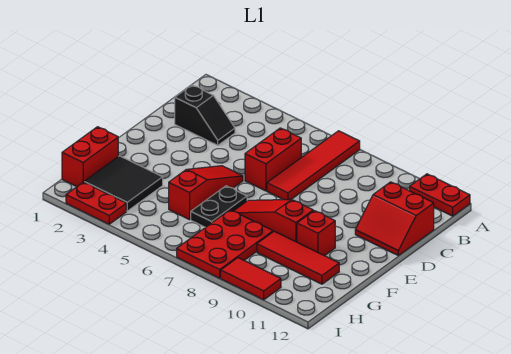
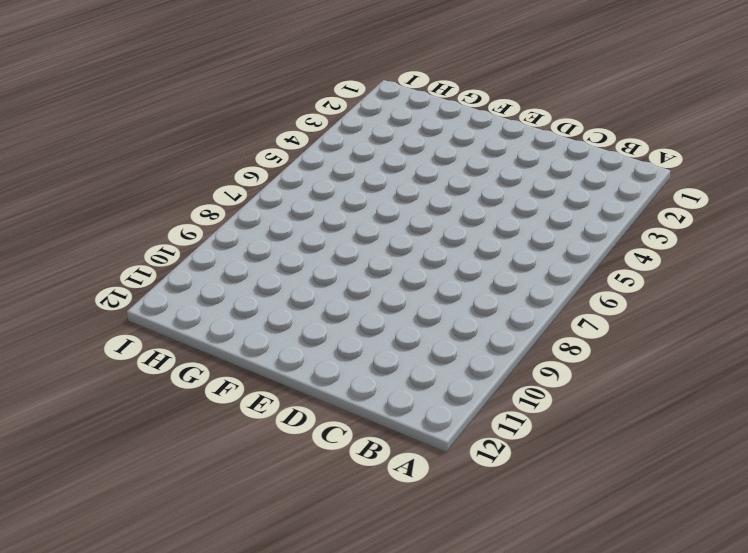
none -> red 1x4 tile [267,131,360,200]
none -> red 1x2 plate [410,174,470,216]
none -> black 1x2 slope [175,85,235,145]

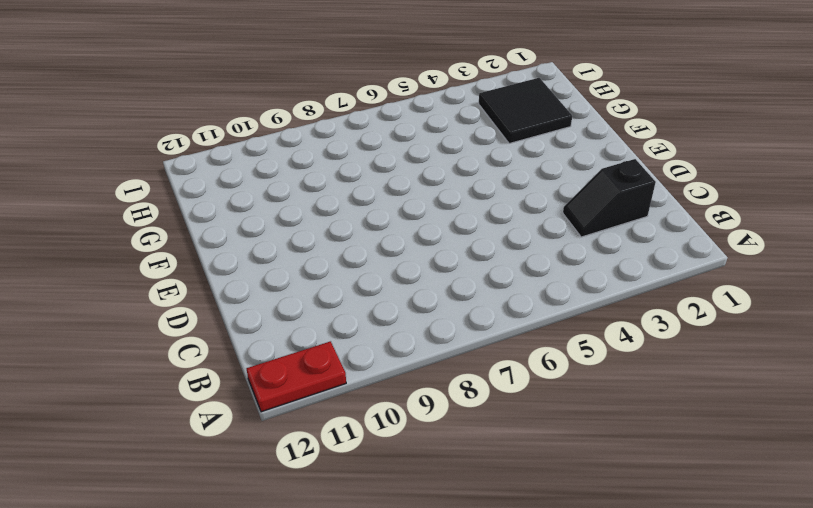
none -> red 1x4 tile [267,131,360,200]
none -> red 1x2 brick [245,128,301,191]
none -> red 2x2 slope [355,182,434,255]

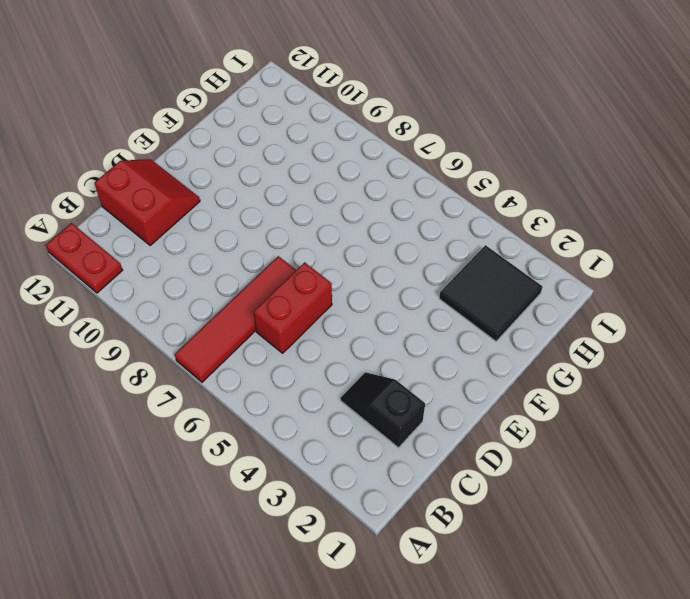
none -> red 1x3 slope [169,166,243,220]
none -> black 1x2 plate [191,186,247,227]
none -> red 1x3 slope [234,199,313,242]

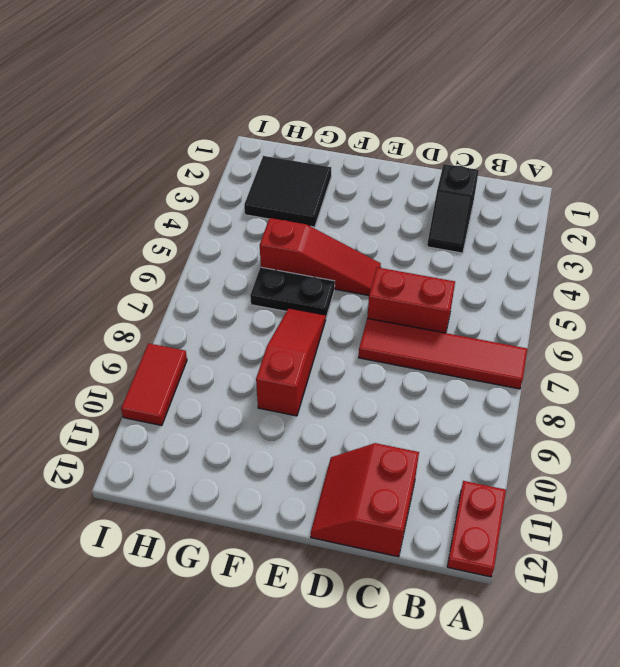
none -> red 1x1 brick [297,211,335,256]
none -> red 1x2 brick [62,127,118,187]
none -> red 2x3 plate [177,210,273,278]

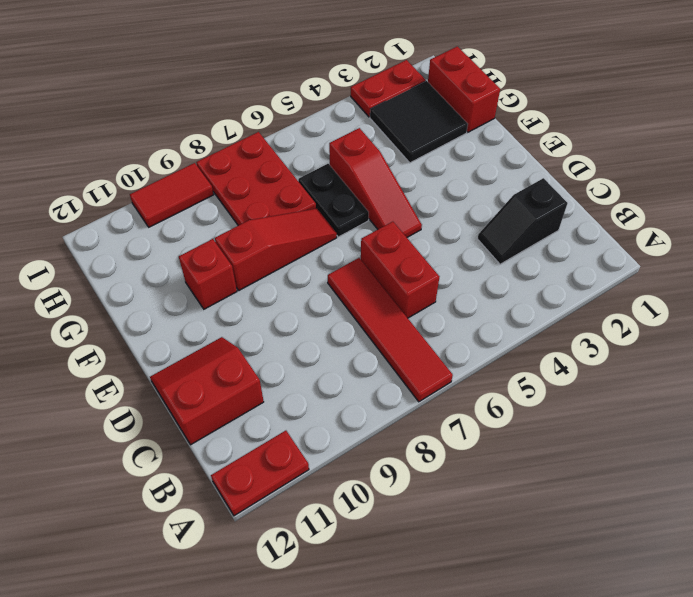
none -> red 1x3 tile [257,231,339,284]

